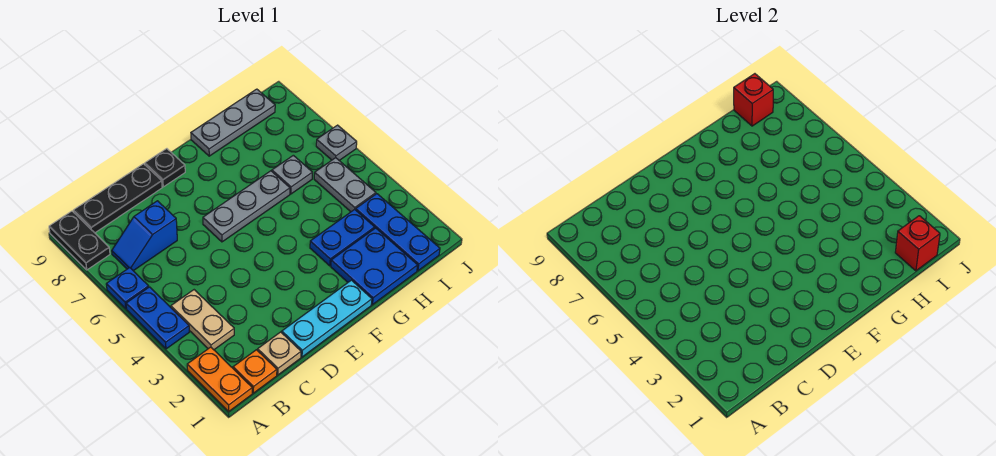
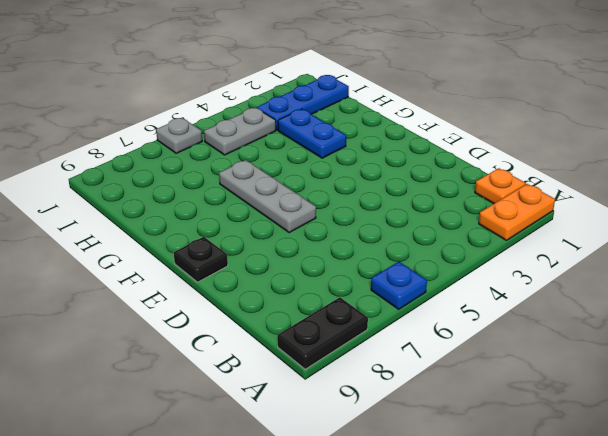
none -> blue 1x2 plate [126,287,189,349]
none -> tan 1x2 plate [171,290,234,350]
none -> blue 1x2 slope [112,201,177,271]

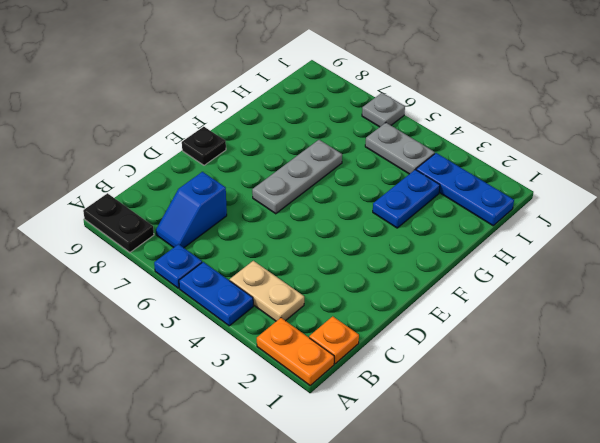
none -> black 1x3 plate [73,164,162,233]
none -> tan 1x1 plate [258,332,301,375]
none -> cyan 1x3 plate [282,280,372,357]

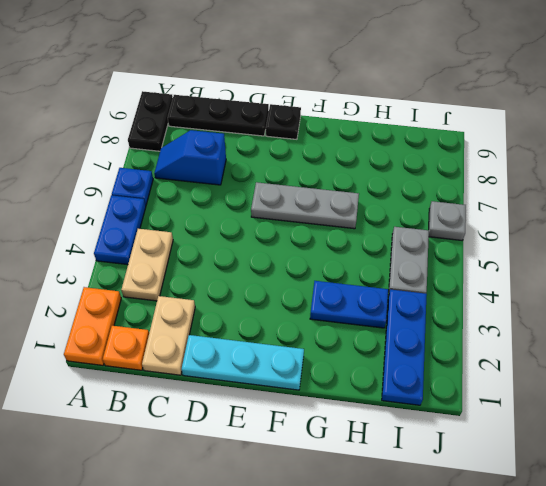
tan 1x2 plate [142,296,195,375] -> tan 1x1 plate [258,332,301,375]
none -> blue 2x2 plate [331,228,418,305]
none -> grey 1x3 plate [191,89,275,156]
none -> grey 1x1 plate [272,155,313,194]

